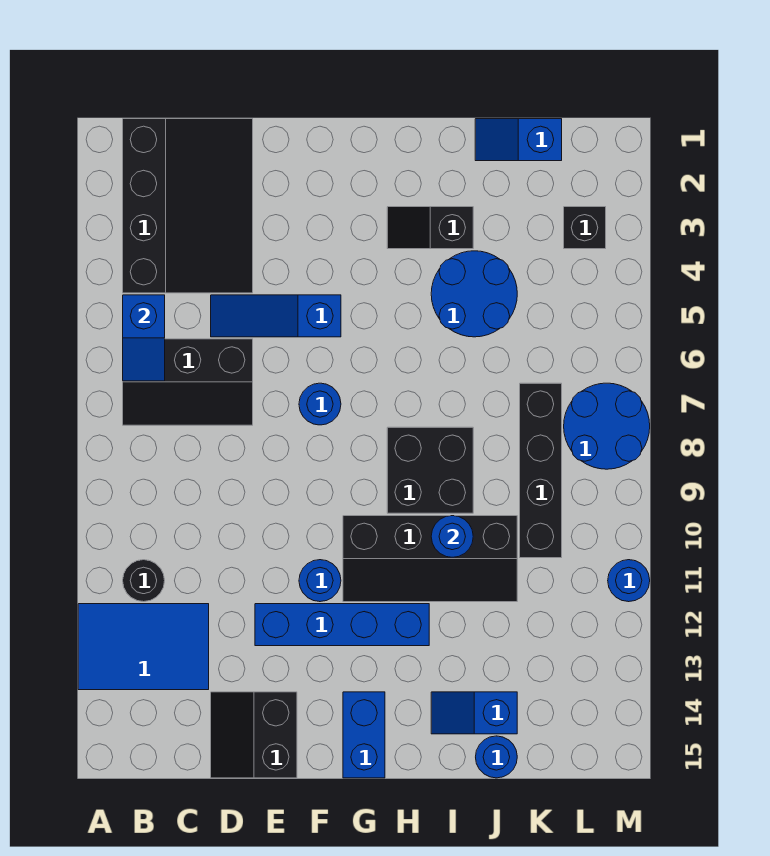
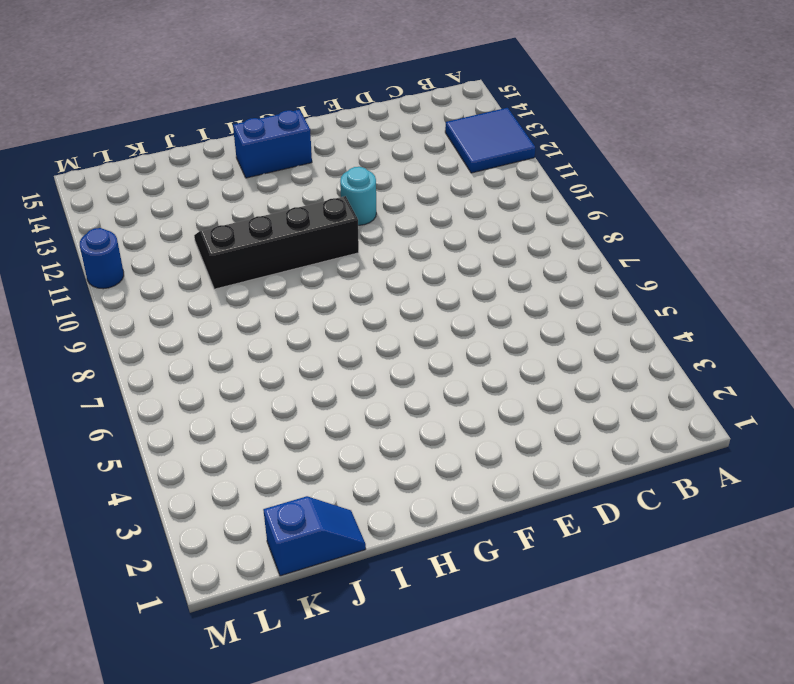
blue 2x2 tile [445,108,535,173] -> blue 2x3 tile [78,604,209,690]
cyan 1x1 round brick [340,167,376,225] -> blue 1x1 round brick [299,560,341,602]
blue 1x2 brick [233,110,312,178] -> blue 1x2 brick turned to [343,692,385,778]
none -> black 3x4 slope [123,119,253,293]
none -> black 2x3 slope [123,339,253,425]
none -> black 1x1 round brick [123,560,165,602]

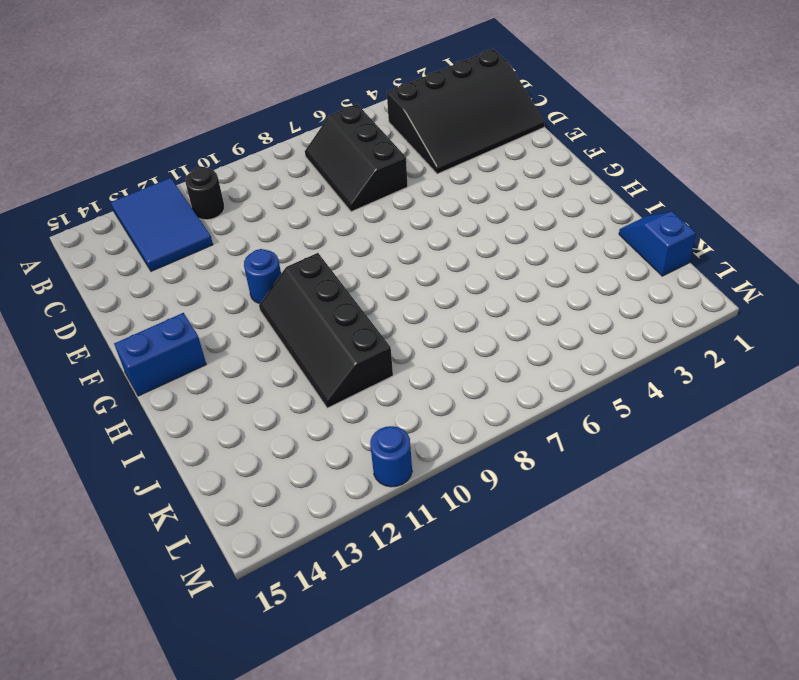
none -> blue 1x3 slope [211,295,341,337]
none -> black 2x2 slope [211,692,297,778]
none -> blue 1x4 brick [255,604,429,646]

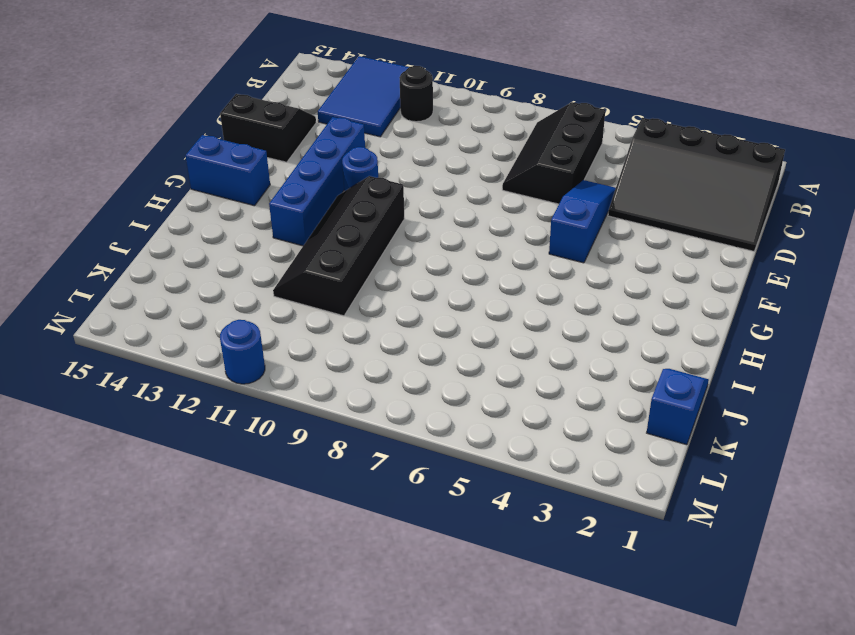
none -> blue 1x1 round brick [299,383,341,425]
none -> black 1x2 slope [387,207,473,249]
none -> black 2x2 brick [387,427,473,513]

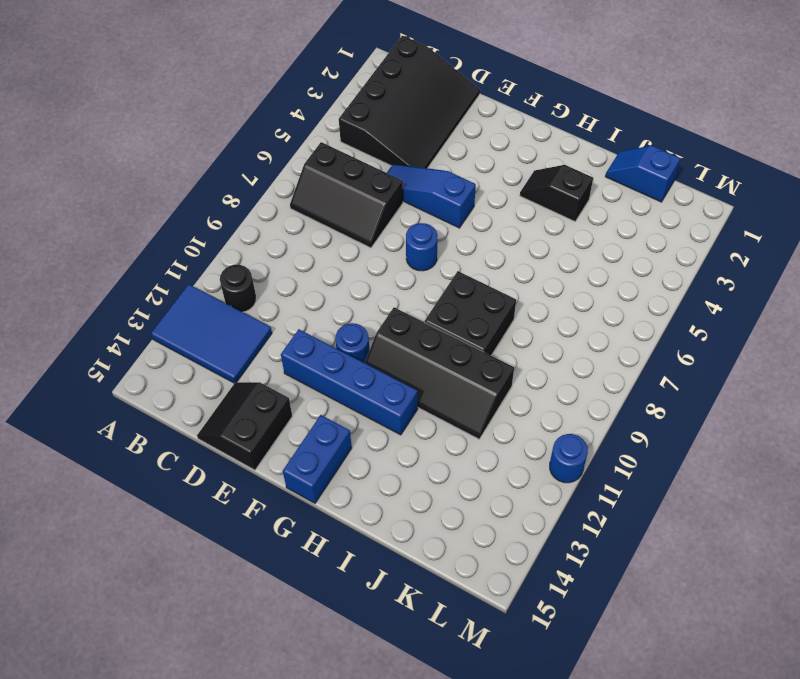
none -> blue 2x2 round brick [431,251,517,337]
none -> blue 1x2 slope [431,692,517,734]
none -> blue 1x1 round brick [476,736,517,778]

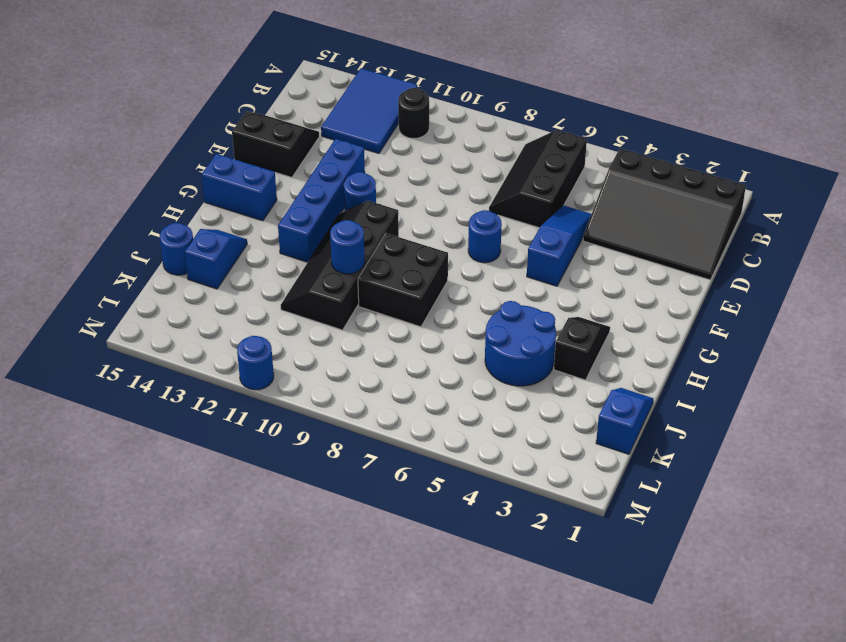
none -> black 1x4 brick [520,383,562,558]
none -> black 1x1 brick [564,207,606,249]
none -> blue 2x2 round brick [564,383,650,469]

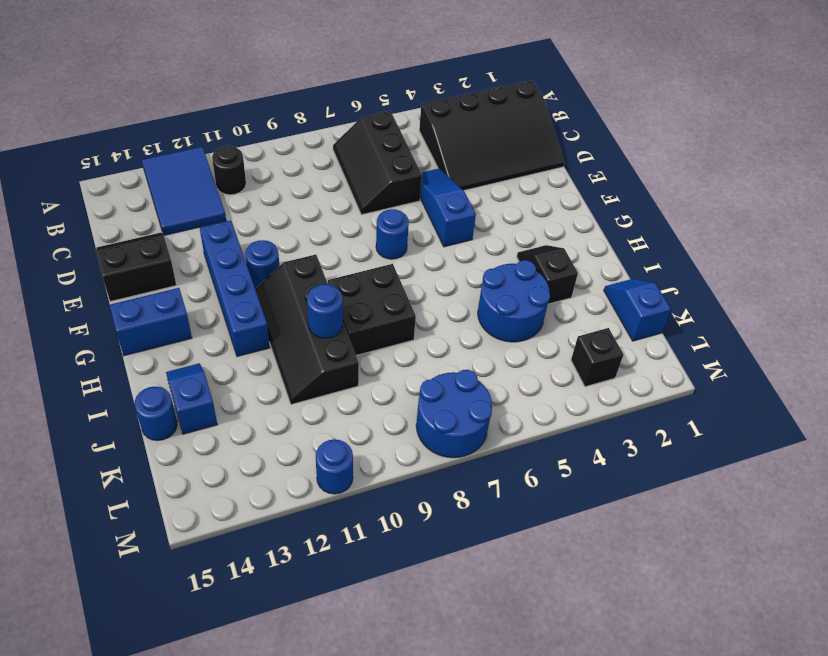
none -> black 1x4 brick [520,383,562,558]
none -> blue 1x2 slope [123,295,165,381]

